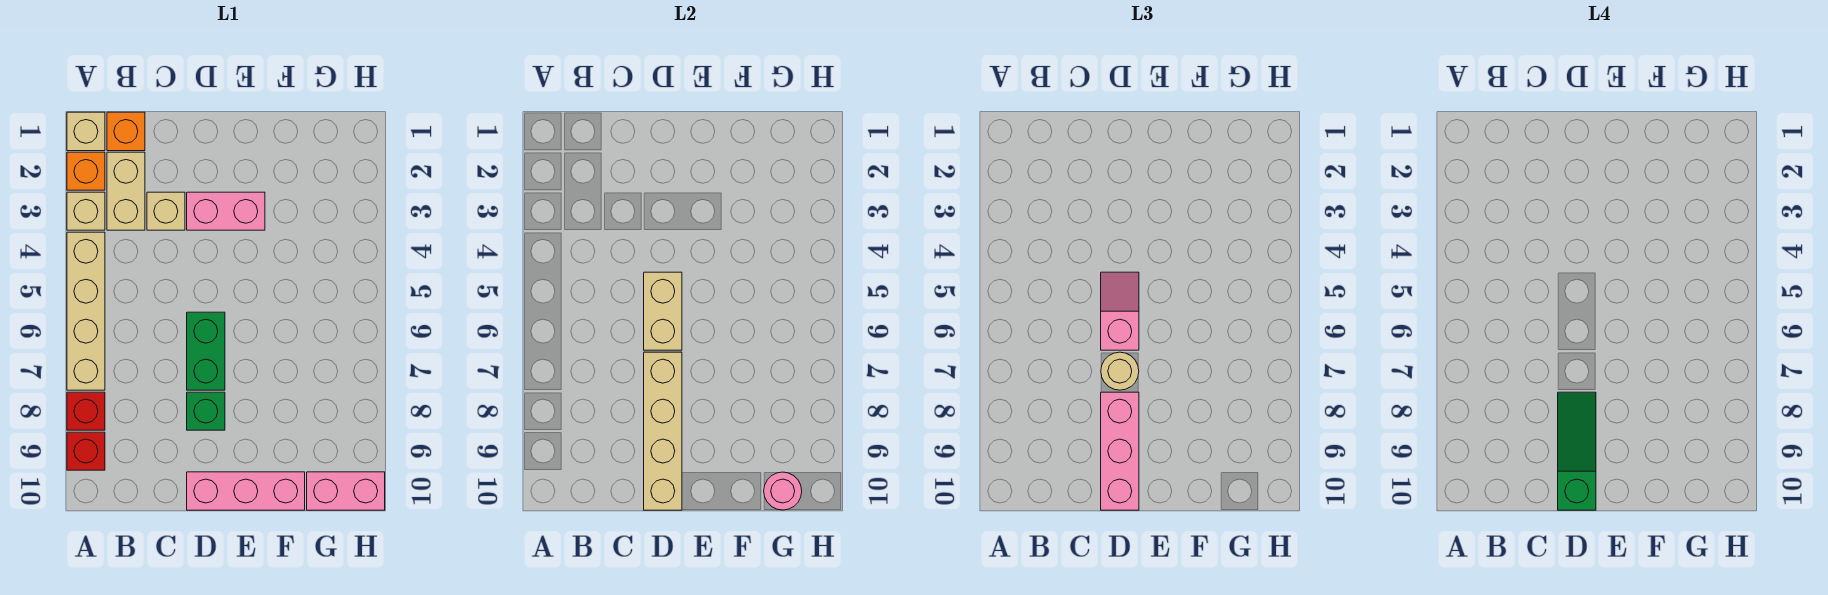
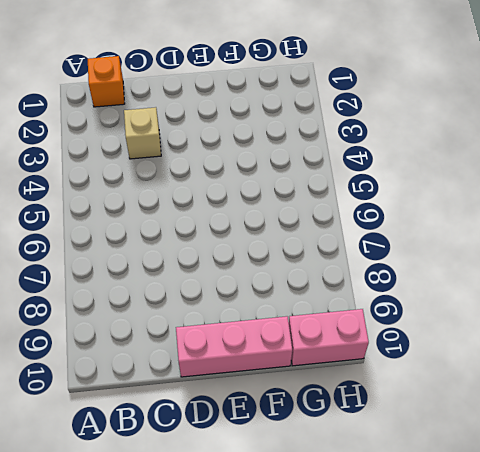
none -> tan 1x1 brick [67,112,105,151]
none -> orange 1x1 brick [67,152,105,190]
none -> tan 1x1 brick [67,192,105,230]

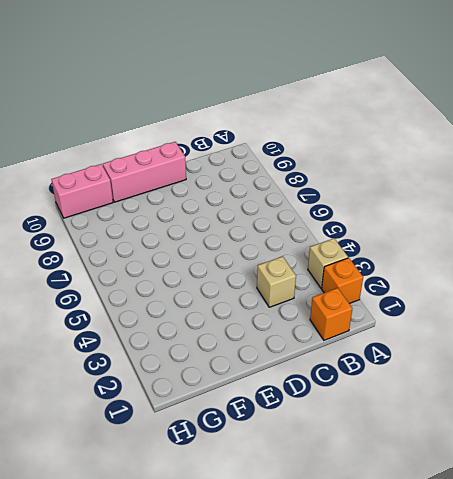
none -> tan 1x1 brick [67,112,105,151]
none -> tan 1x4 brick [67,232,105,390]
none -> red 1x1 brick [67,392,105,430]

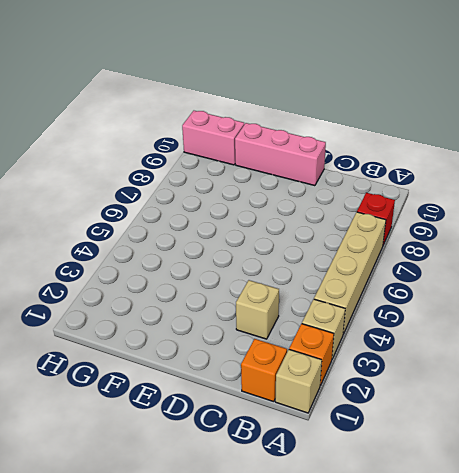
none -> red 1x1 brick [67,432,105,470]
none -> tan 1x2 brick [107,152,145,230]
none -> pink 1x2 brick [187,192,265,230]

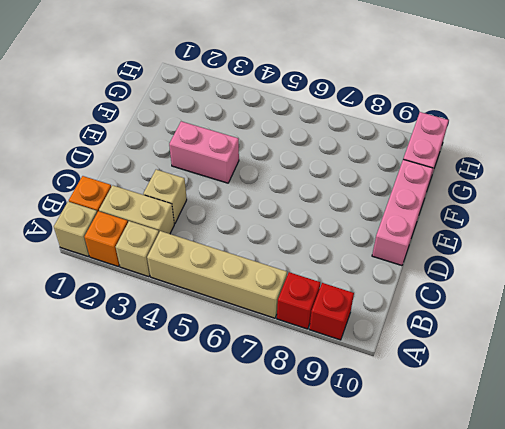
pink 1x2 brick [169,121,239,183] -> pink 1x2 brick turned to [187,192,265,230]
none -> green 1x2 brick [187,312,225,390]
none -> green 1x1 brick [187,392,225,430]
none -> tan 1x2 brick [644,272,682,350]

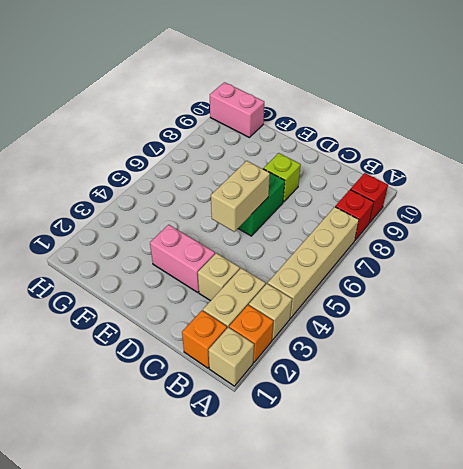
lime 1x1 brick [263,153,301,202] -> green 1x1 brick [187,392,225,430]
none -> pink 1x3 brick [187,472,305,510]
none -> tan 1x4 brick [644,352,682,510]
none -> pink 1x1 round brick [764,472,802,510]

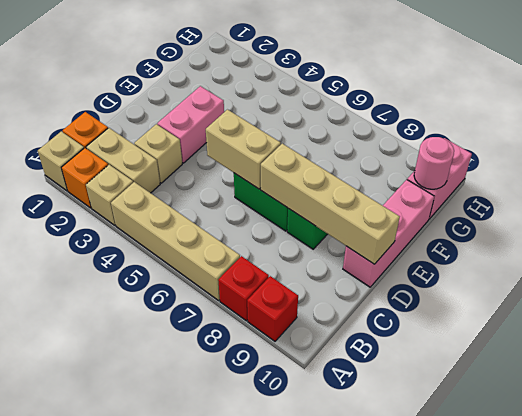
none -> pink 1x2 slope [1101,272,1139,350]
none -> tan 1x1 round brick [1101,352,1139,390]
none -> pink 1x3 brick [1101,392,1139,510]

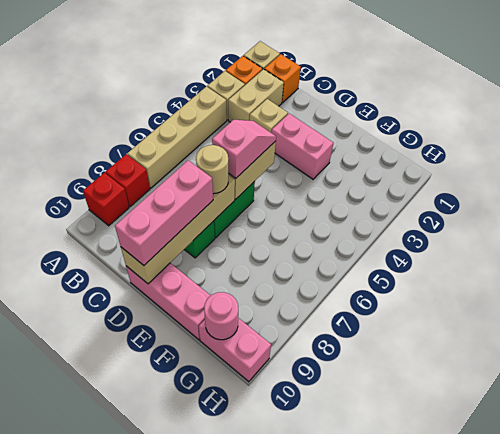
none -> green 1x3 slope [1558,392,1596,510]

